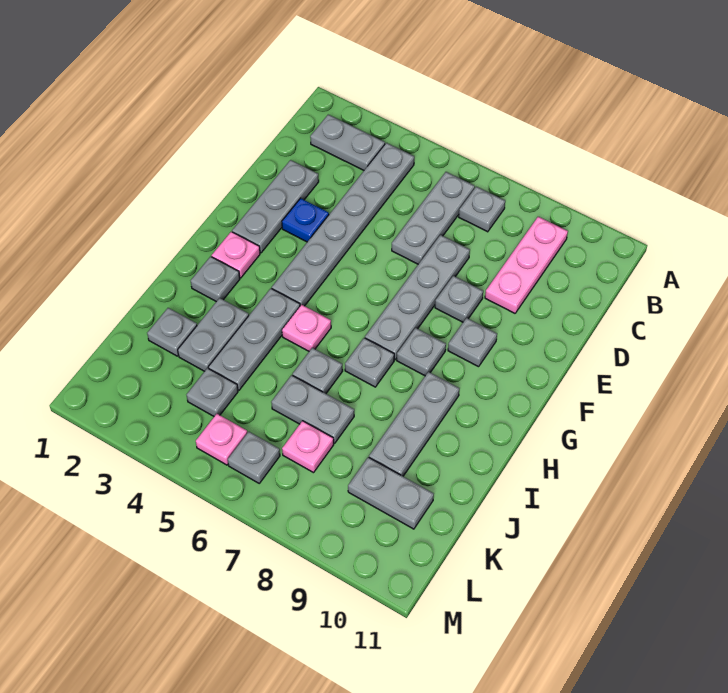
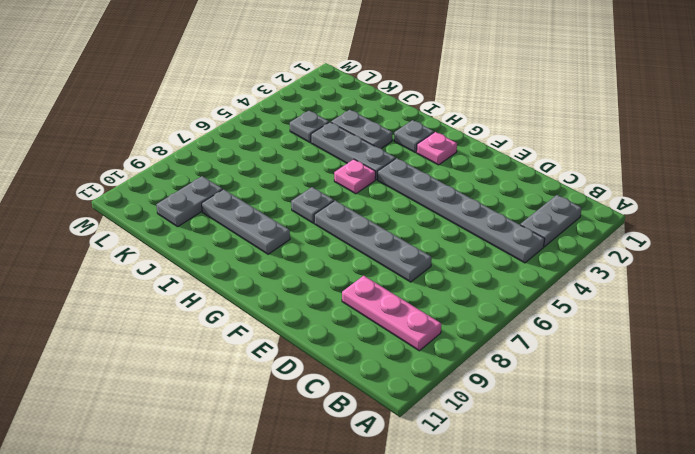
none -> grey 1x3 plate [392,172,475,264]
none -> grey 1x1 plate [459,187,505,232]
none -> grey 1x3 plate [232,160,319,253]

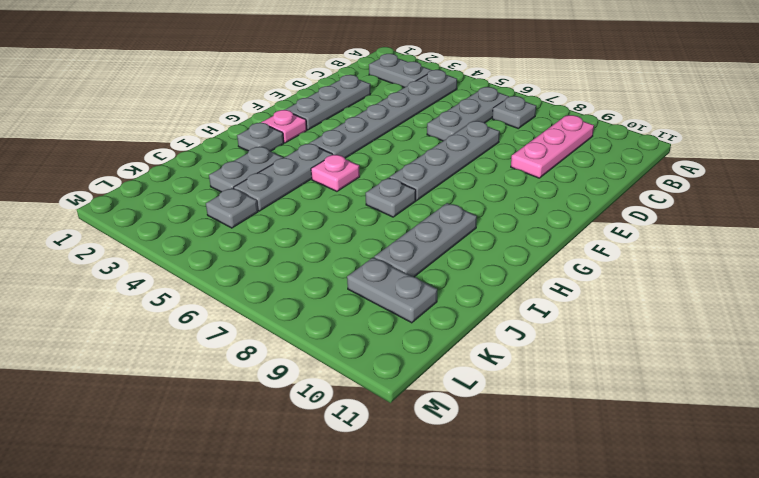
none -> blue 1x1 plate [282,198,329,242]
none -> grey 1x1 plate [435,276,483,322]
none -> grey 1x1 plate [448,318,497,367]

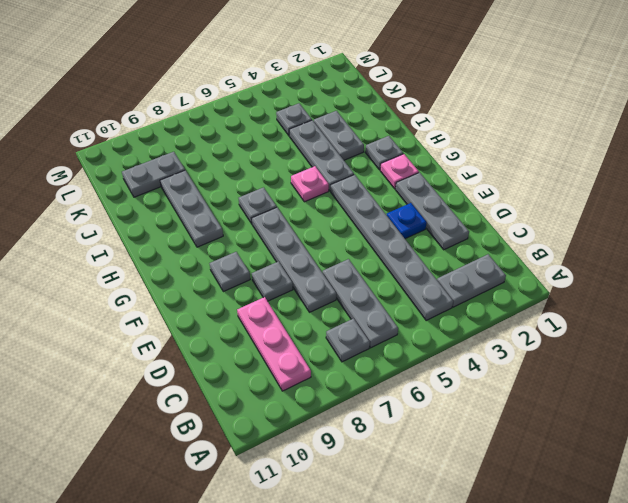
none -> grey 1x1 plate [397,328,446,376]
none -> grey 1x1 plate [293,348,343,394]
none -> grey 1x1 plate [147,308,197,356]

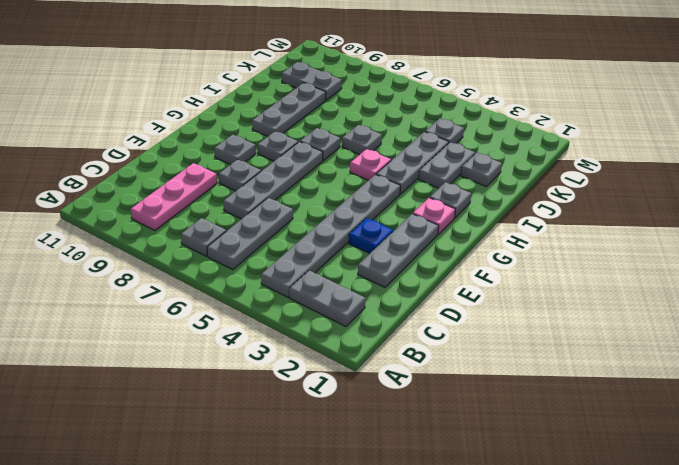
none -> grey 1x2 plate [271,375,354,443]
none -> pink 1x1 plate [282,421,334,473]
none -> pink 1x1 plate [196,414,247,465]

